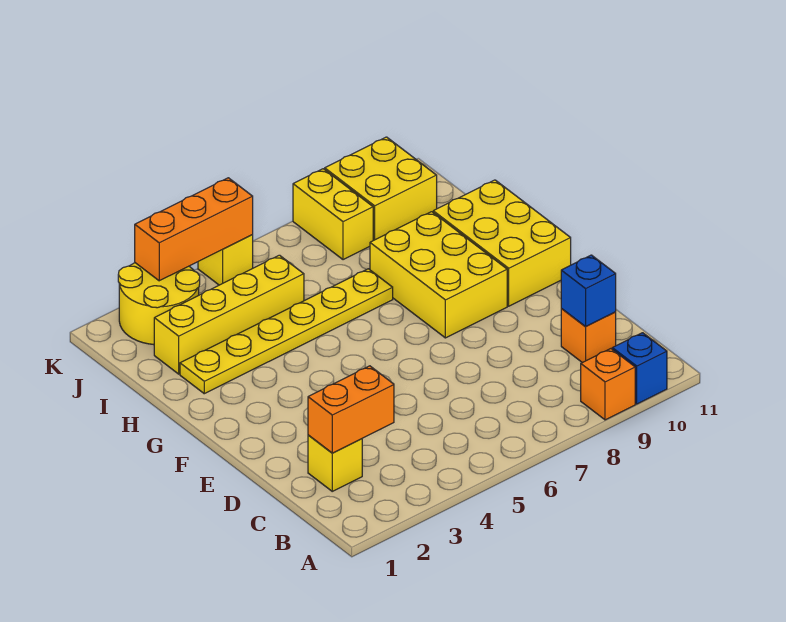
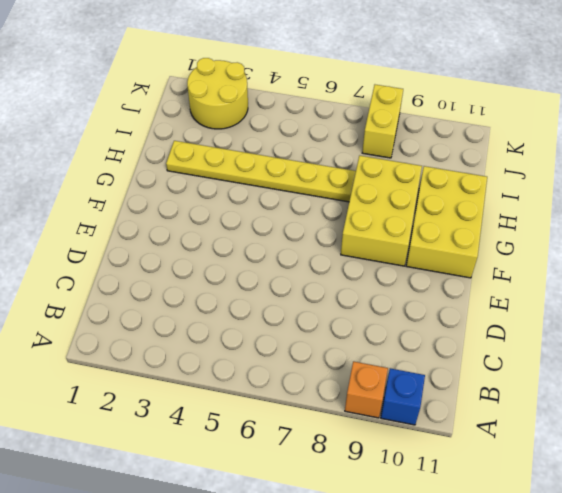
none -> yellow 1x1 brick [308,435,362,491]
none -> orange 1x1 brick [561,309,616,363]
none -> yellow 1x4 brick [154,255,304,374]

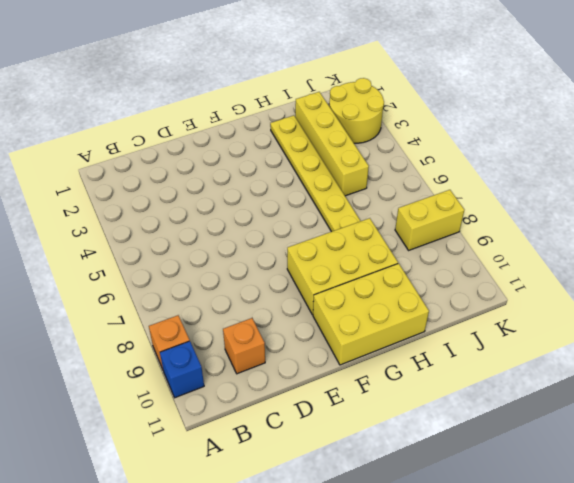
none -> yellow 1x1 brick [308,435,362,491]
none -> yellow 2x2 brick [325,137,437,240]
none -> yellow 1x1 brick [198,235,253,285]

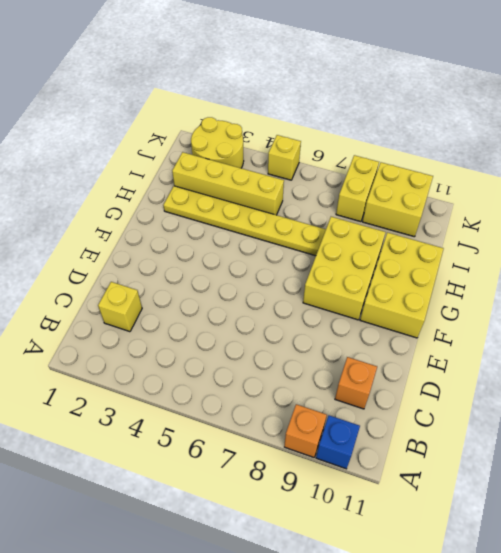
none -> orange 1x2 brick [308,366,394,453]
none -> blue 1x1 brick [561,255,616,327]
none -> orange 1x3 brick [135,178,253,281]

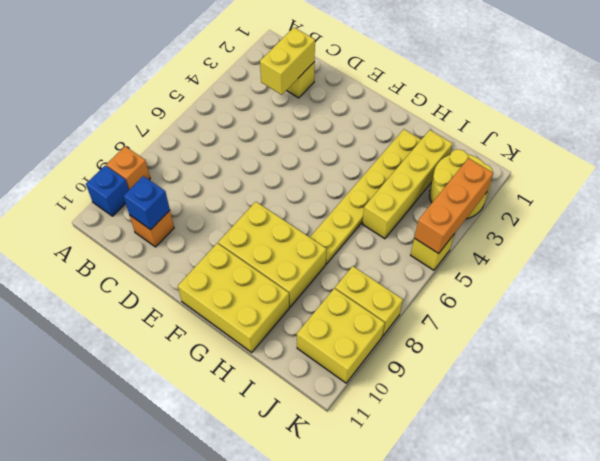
yellow 1x2 brick [260,28,315,95] -> orange 1x2 brick [308,366,394,453]

